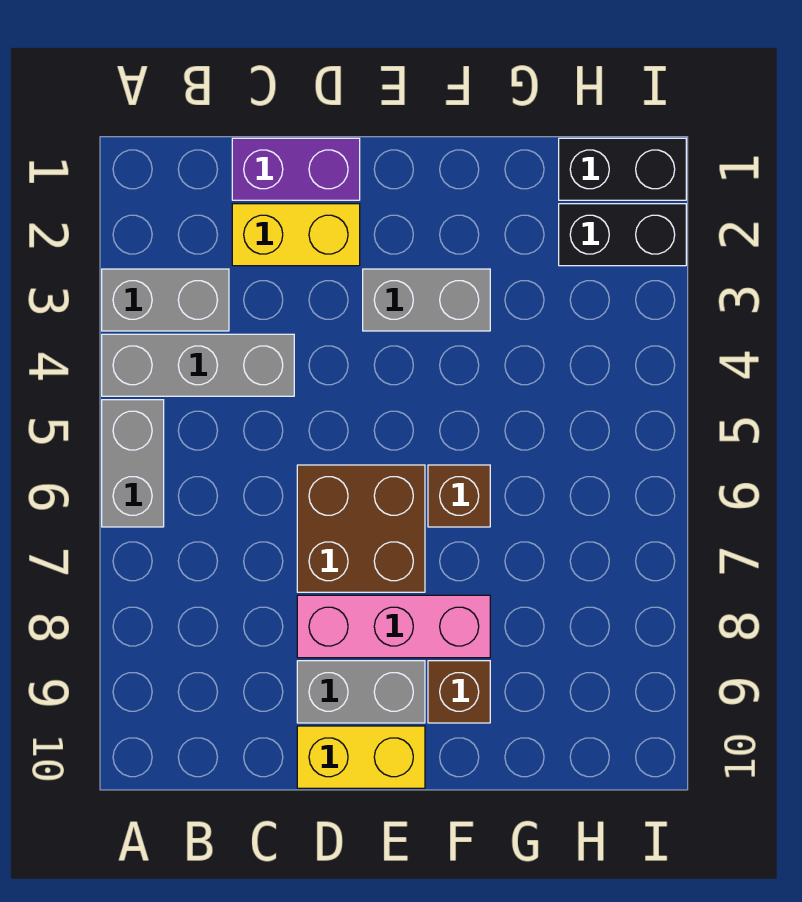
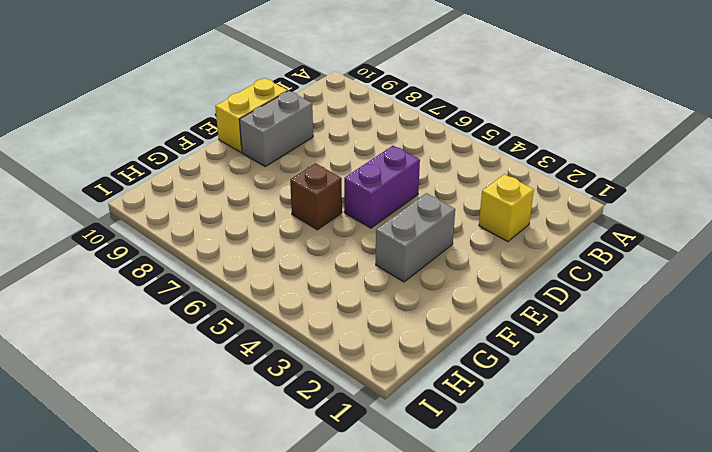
yellow 1x1 brick [479,174,534,242] -> yellow 1x2 brick [232,204,360,266]
purple 1x2 brick [344,146,420,228] -> purple 1x2 brick moved to [232,138,360,200]
none -> grey 1x2 brick [102,269,229,331]
none -> grey 1x3 brick [102,334,294,396]
none -> grey 1x2 brick [102,400,164,527]

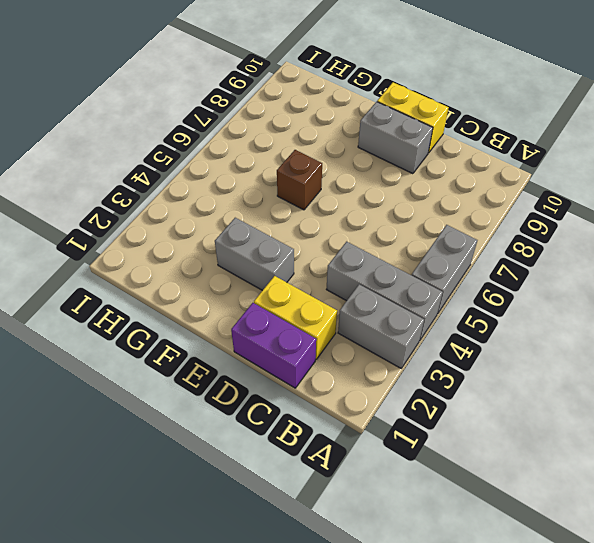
none -> brown 2x2 brick [297,465,425,592]
none -> pink 1x3 brick [297,595,490,658]
none -> brown 1x1 brick [428,661,490,723]

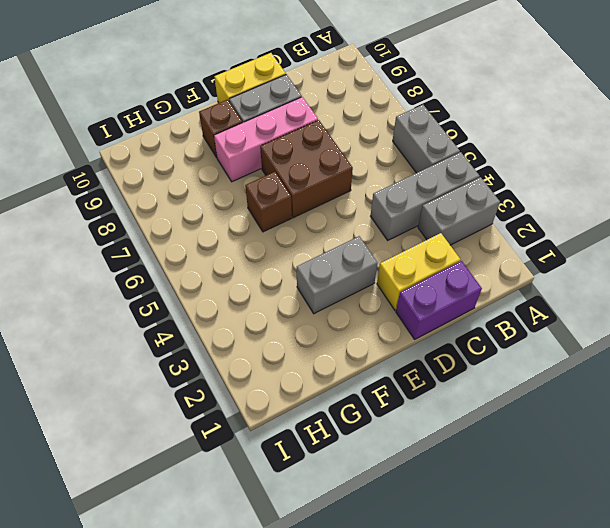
none -> black 1x2 brick [559,138,686,200]
none -> black 1x2 brick [559,204,686,266]

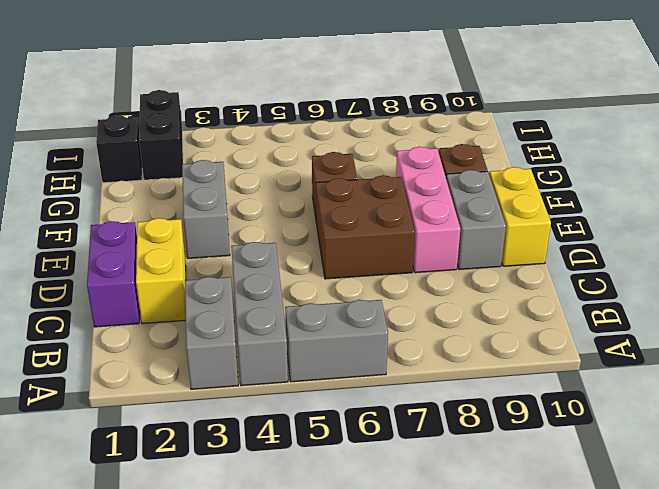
black 1x1 brick [96,115,142,183] -> black 1x2 brick [559,138,686,200]

